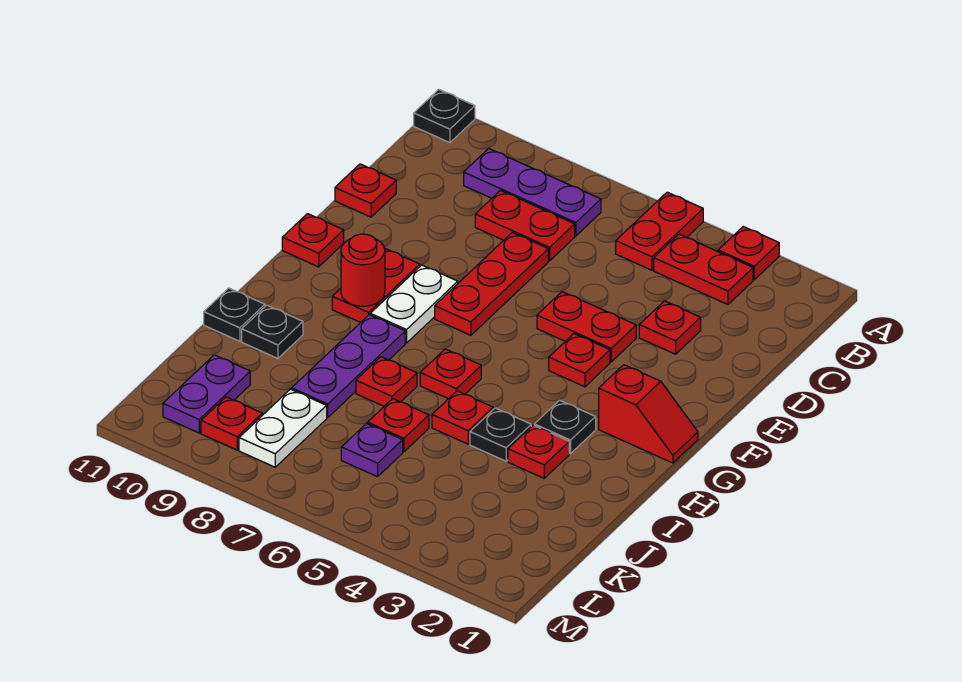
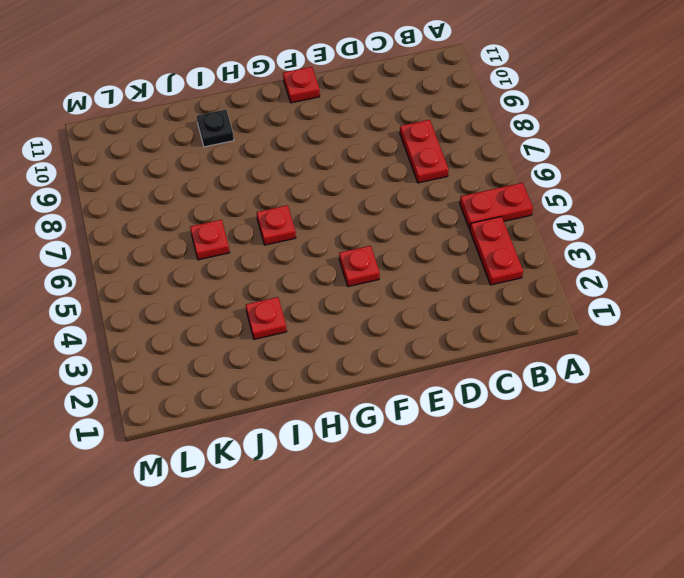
none -> red 1x1 plate [718,227,779,280]
none -> black 1x1 plate [414,89,475,143]
none -> purple 1x3 plate [464,148,601,236]
none -> red 1x1 plate [639,301,701,354]

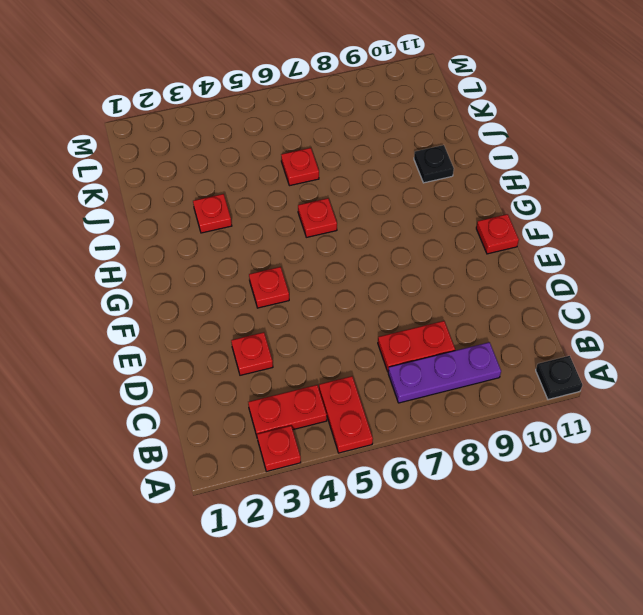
none -> red 1x3 plate [435,233,548,335]
none -> red 1x1 plate [335,164,396,217]
none -> red 1x2 plate [537,292,636,362]
none -> white 1x2 plate [370,265,458,343]

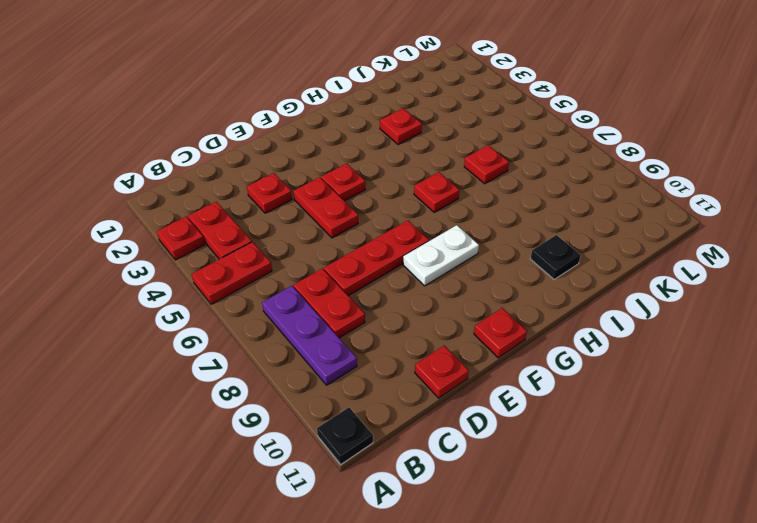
none -> red 1x2 plate [332,249,420,323]
none -> red 1x2 slope [599,365,698,463]
none -> black 1x1 plate [534,400,596,454]
none -> purple 1x3 plate [292,315,405,418]

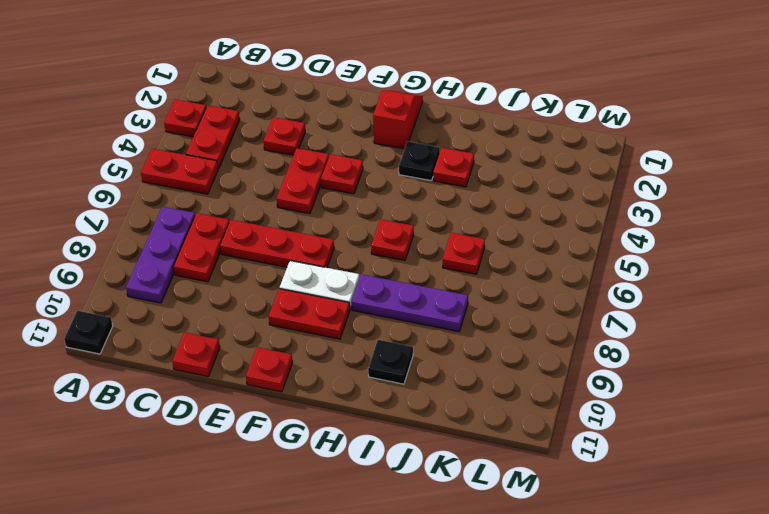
none -> black 1x1 plate [470,408,531,461]
none -> red 1x1 plate [432,391,493,444]
none -> red 1x1 plate [356,357,417,406]
none -> black 1x1 plate [204,288,265,341]

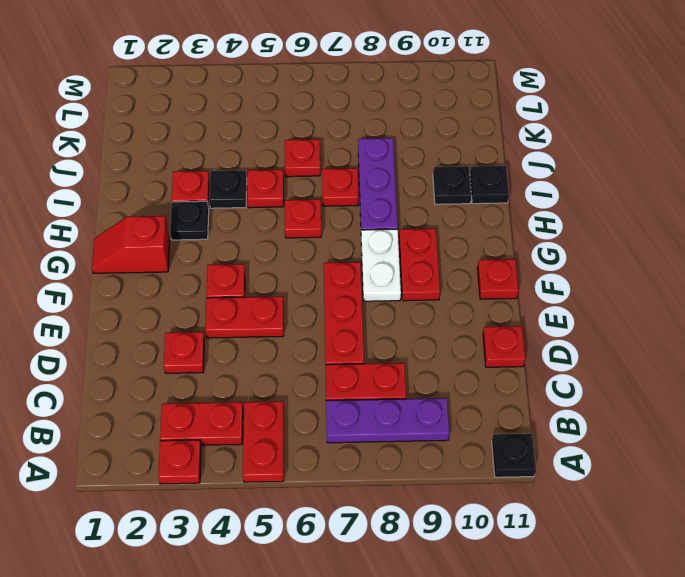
none -> purple 1x1 plate [341,424,403,477]
none -> white 1x2 plate [239,389,327,467]
none -> purple 1x2 plate [163,355,250,433]
none -> red 1x1 plate [201,397,262,450]

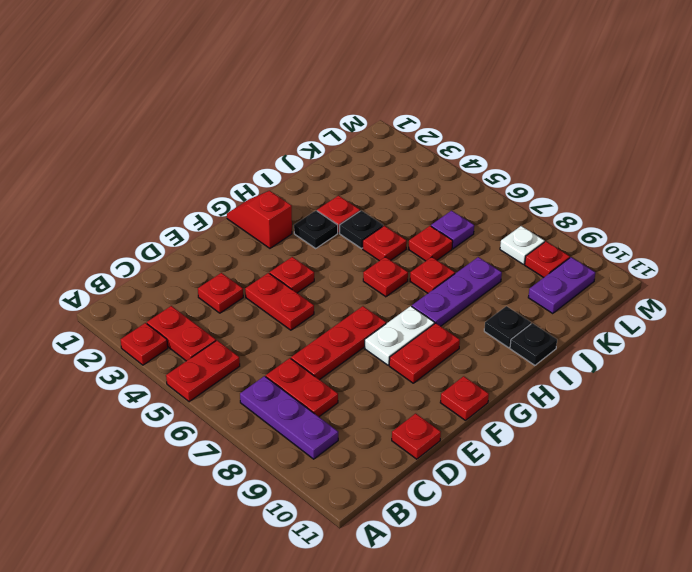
white 1x1 plate [500,226,545,264] -> white 1x2 plate [239,389,327,467]
none -> black 1x1 plate [414,89,475,143]
none -> red 1x1 round brick [341,234,385,306]

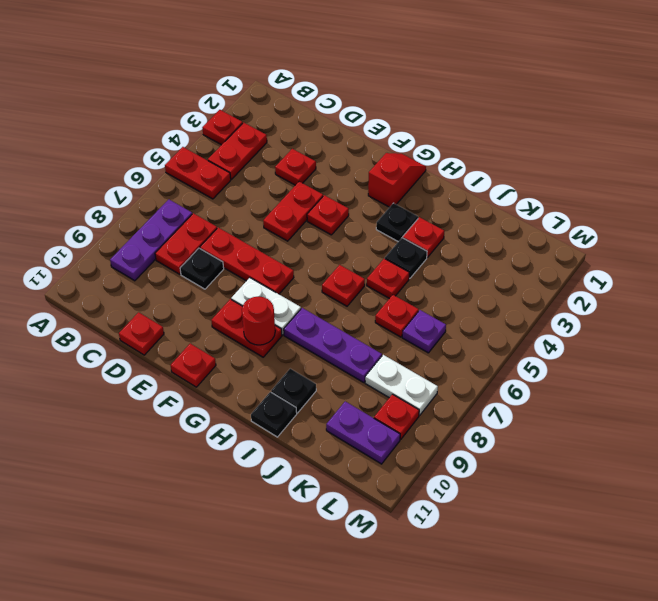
black 1x1 plate [180,248,224,289] -> black 1x1 plate moved to [414,89,475,143]
none -> red 1x1 plate [356,357,417,406]

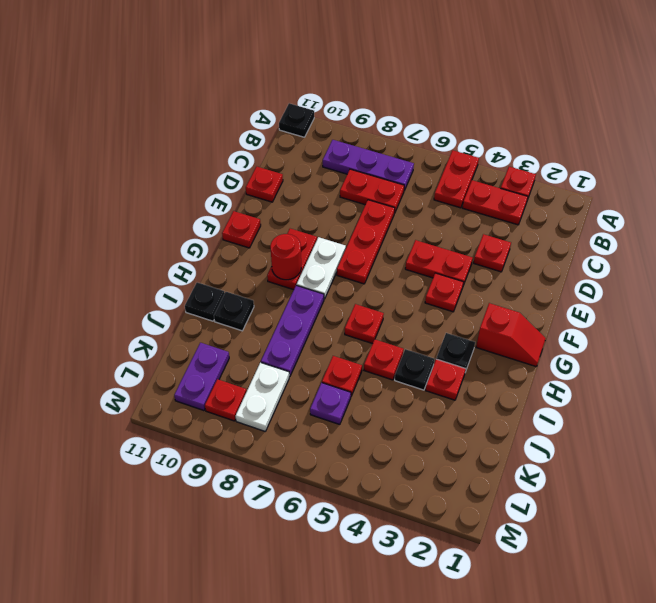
none -> red 1x1 plate [356,357,417,406]

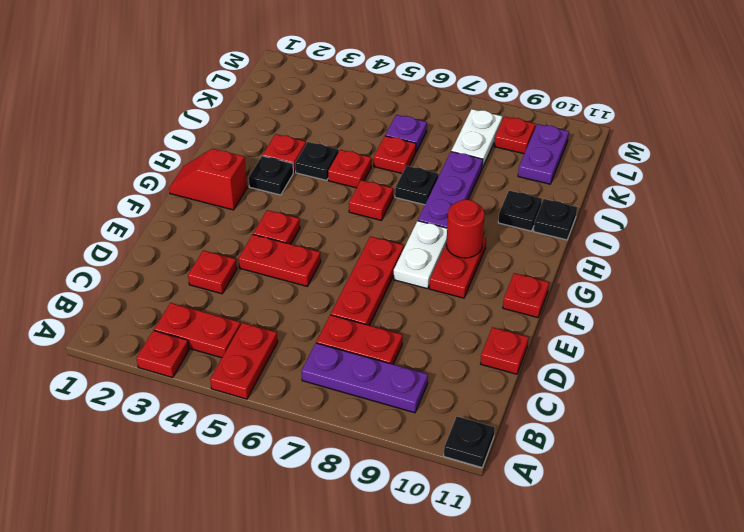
black 1x1 plate [395,166,438,205] -> red 1x1 plate [356,357,417,406]

